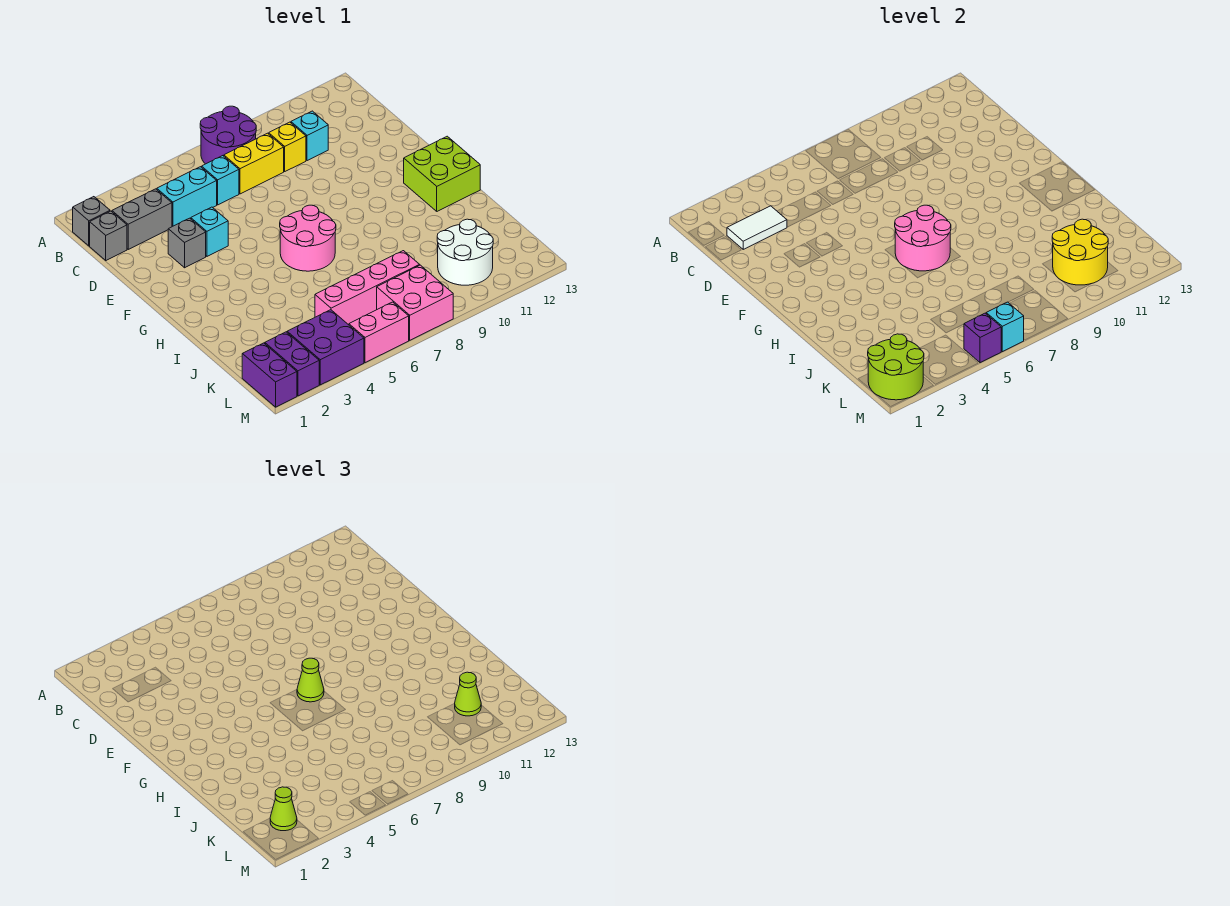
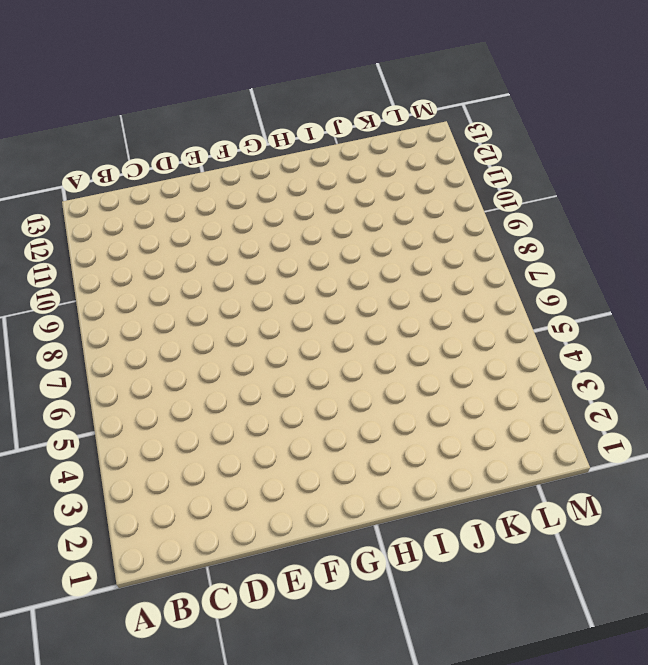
none -> purple 2x2 round brick [200,106,256,164]
none -> grey 1x1 brick [73,197,110,246]
none -> grey 1x1 brick [90,211,127,260]

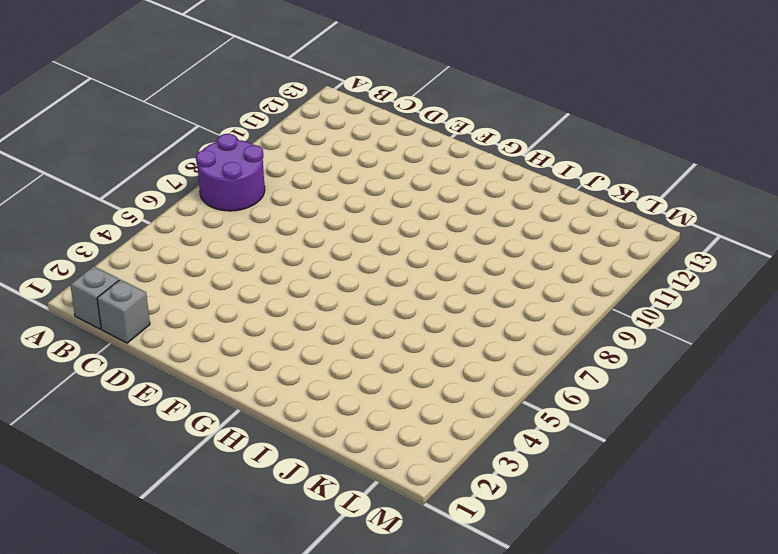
none -> grey 1x2 brick [112,189,172,249]
none -> cyan 1x2 brick [157,167,217,227]
none -> cyan 1x1 brick [202,156,239,205]

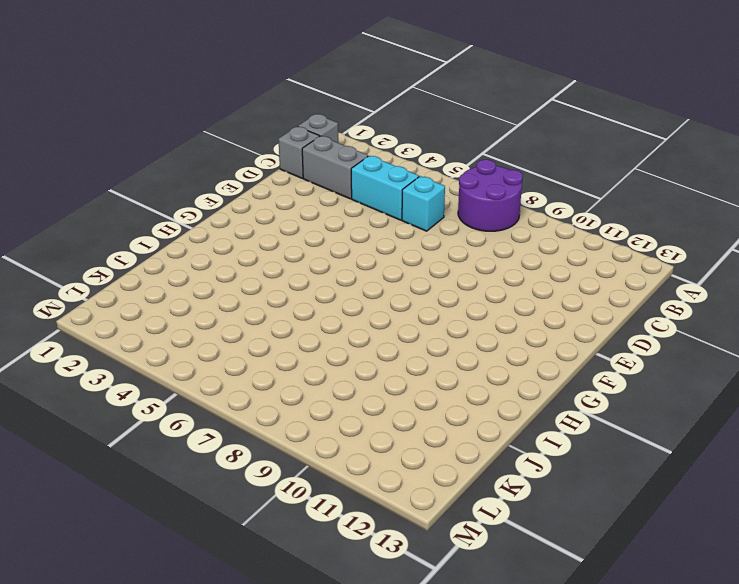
none -> yellow 1x2 brick [224,133,284,194]
none -> yellow 1x1 brick [269,122,306,171]
none -> cyan 1x1 brick [291,111,328,161]

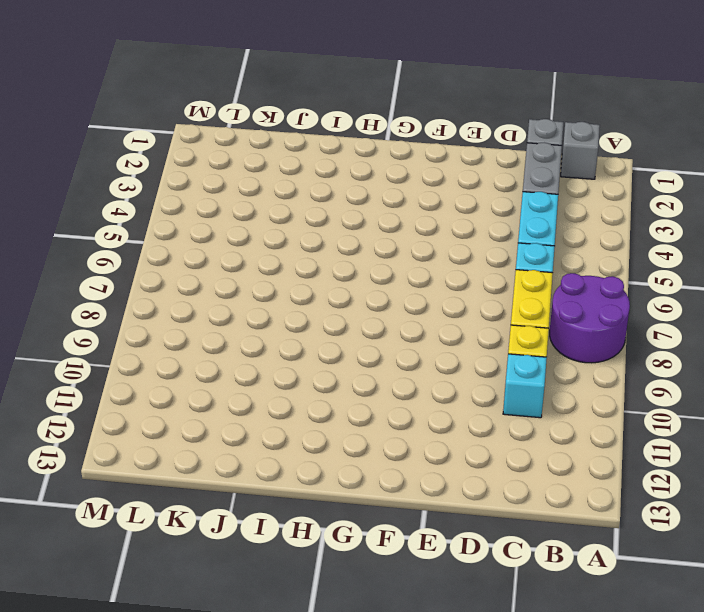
none -> grey 1x1 brick [168,218,206,268]
none -> cyan 1x1 brick [191,207,228,256]
none -> pink 2x2 round brick [280,205,336,271]

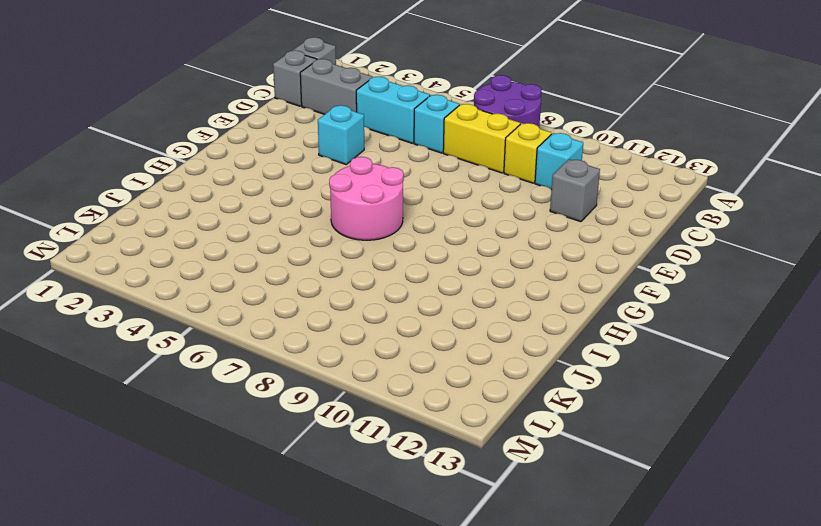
grey 1x1 brick [550,159,600,222] -> grey 1x1 brick moved to [168,218,206,268]
none -> lime 2x2 brick [404,136,480,211]
none -> pink 1x4 brick [315,251,419,325]
none -> white 2x2 round brick [437,219,493,285]

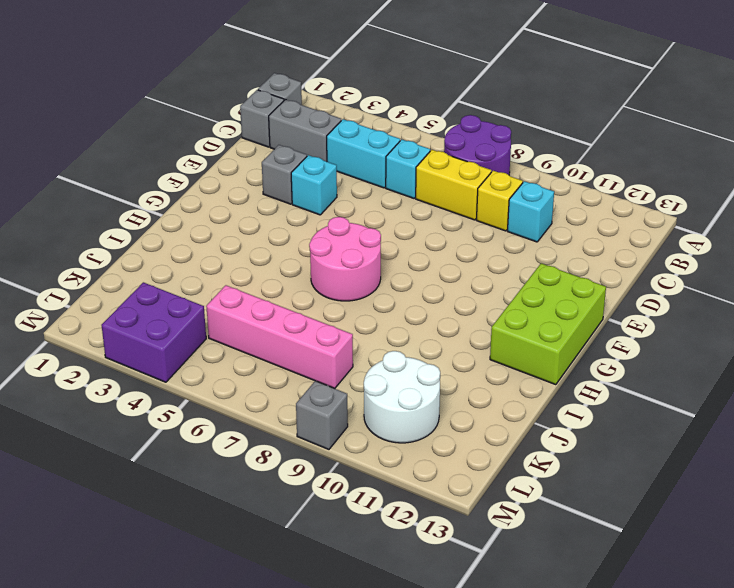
lime 2x3 brick [490,263,606,385] -> lime 2x2 brick [404,136,480,211]
grey 1x1 brick [296,381,348,449] -> none
none -> purple 1x2 brick [242,343,297,407]
none -> purple 1x2 brick [265,332,319,396]
none -> pink 2x2 brick [377,265,453,340]

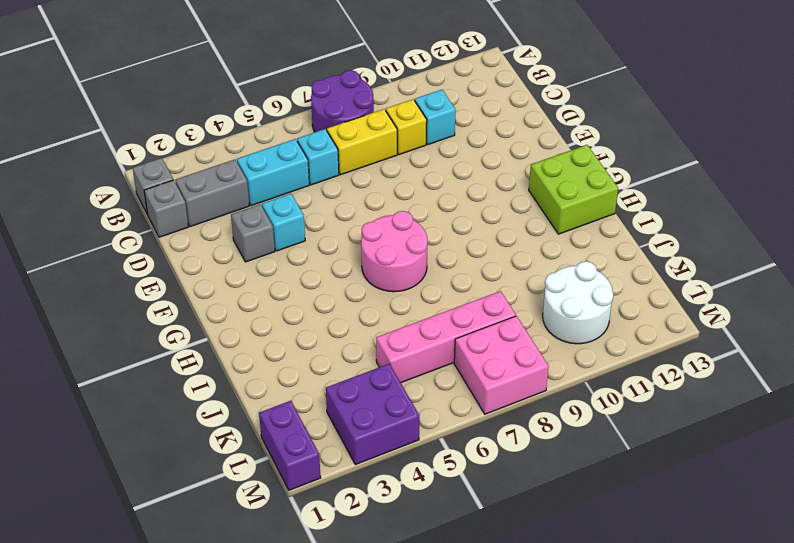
none -> purple 1x2 brick [265,332,319,396]
none -> pink 1x2 brick [349,302,409,363]
none -> white 1x2 tile [727,206,787,249]

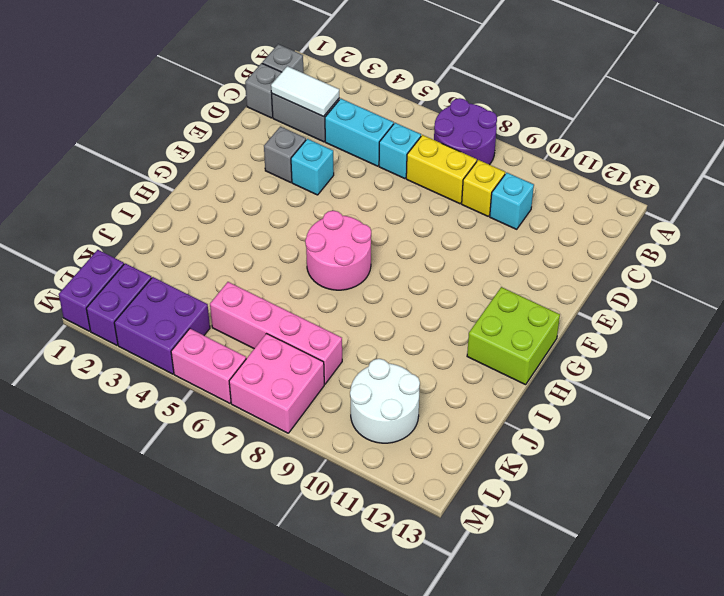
none -> pink 2x2 round brick [895,205,951,271]
none -> yellow 2x2 round brick [1052,219,1108,285]
none -> lime 2x2 round brick [868,334,924,400]

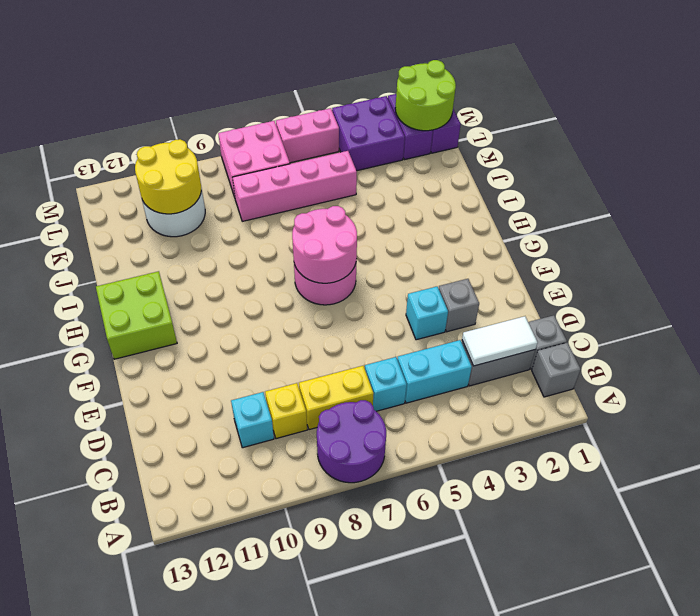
none -> purple 1x1 brick [964,313,1001,363]
none -> cyan 1x1 brick [986,302,1024,352]
none -> lime 1x1 cone [297,658,324,702]

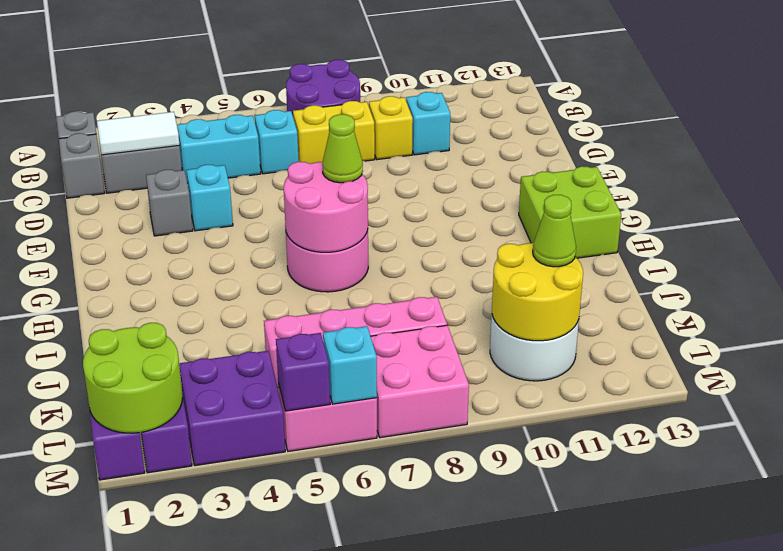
none -> lime 1x1 cone [270,787,297,831]

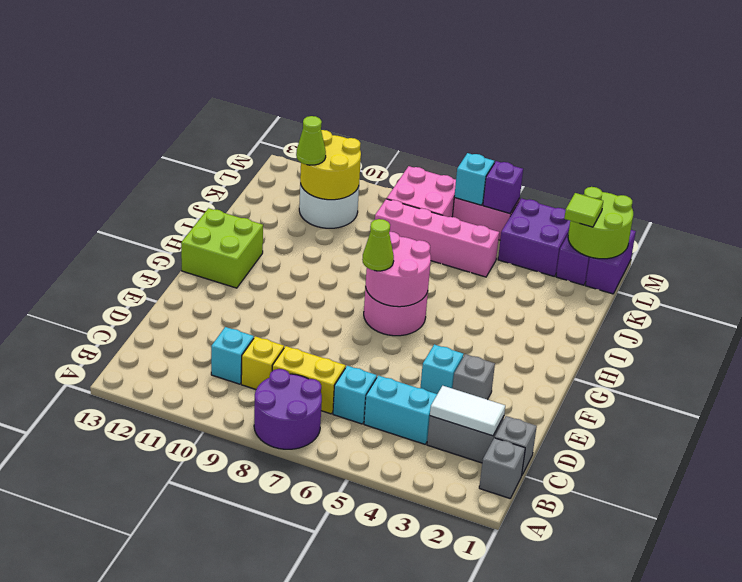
lime 1x1 tile [564,193,603,227] -> lime 1x1 cone [270,787,297,831]

